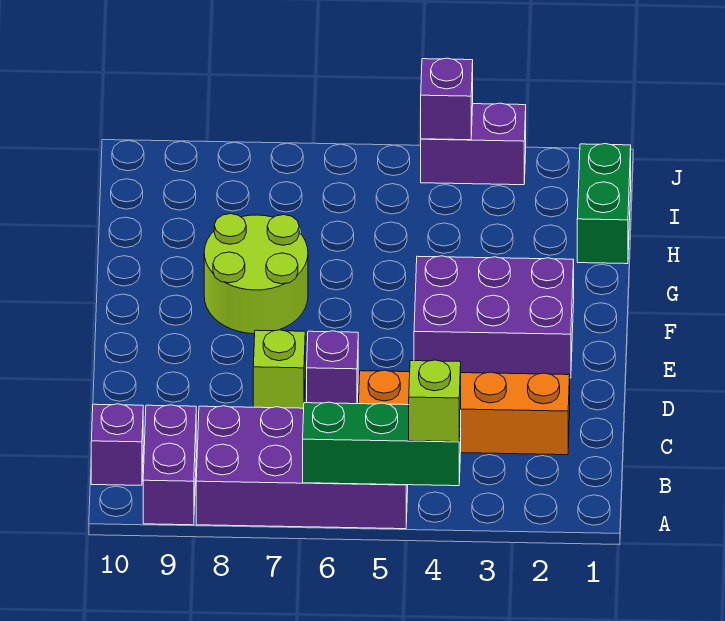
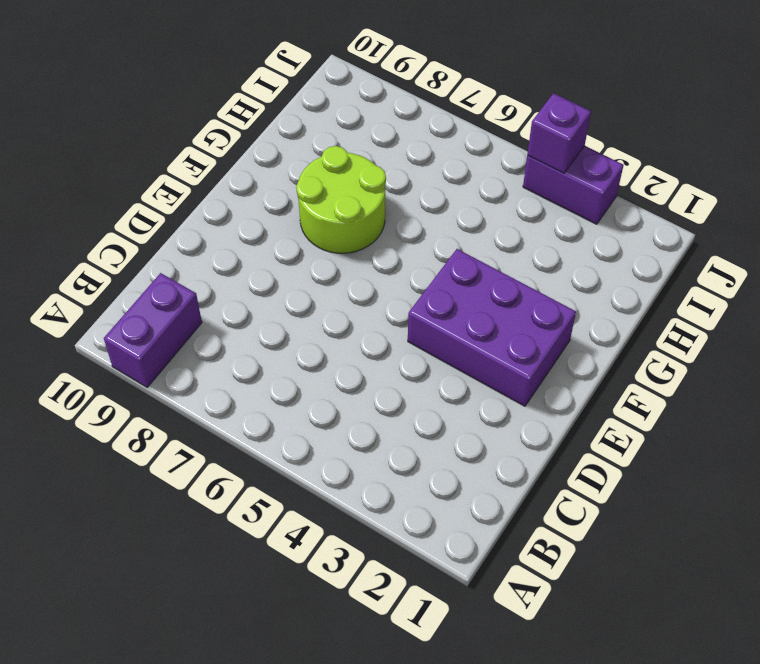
none -> purple 2x4 brick [196,406,408,529]
none -> purple 1x1 brick [91,404,143,485]
none -> orange 1x4 brick [359,370,570,455]

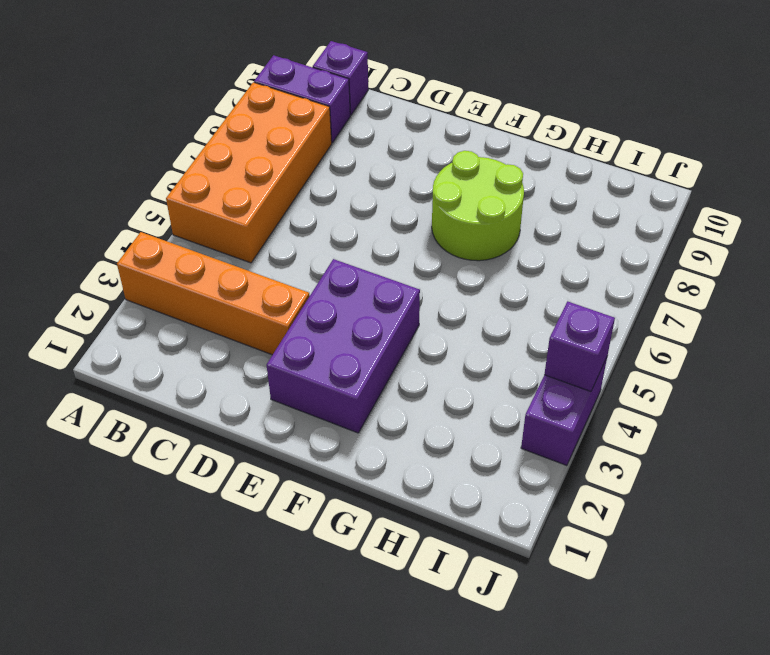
orange 1x4 brick [117,232,310,355] -> orange 1x4 brick turned to [359,370,570,455]
orange 2x4 brick [166,82,332,263] -> purple 2x4 brick [196,406,408,529]
none -> purple 1x1 brick [307,331,358,404]
none -> lime 1x1 brick [253,330,305,408]
none -> green 1x2 brick [577,144,631,264]

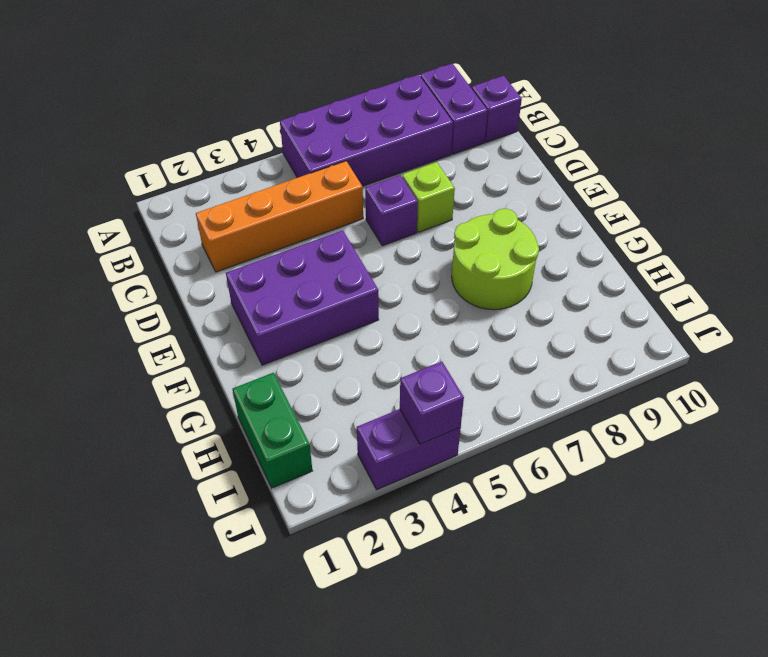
none -> green 1x3 brick [303,402,461,486]
none -> lime 1x1 brick [409,360,461,442]

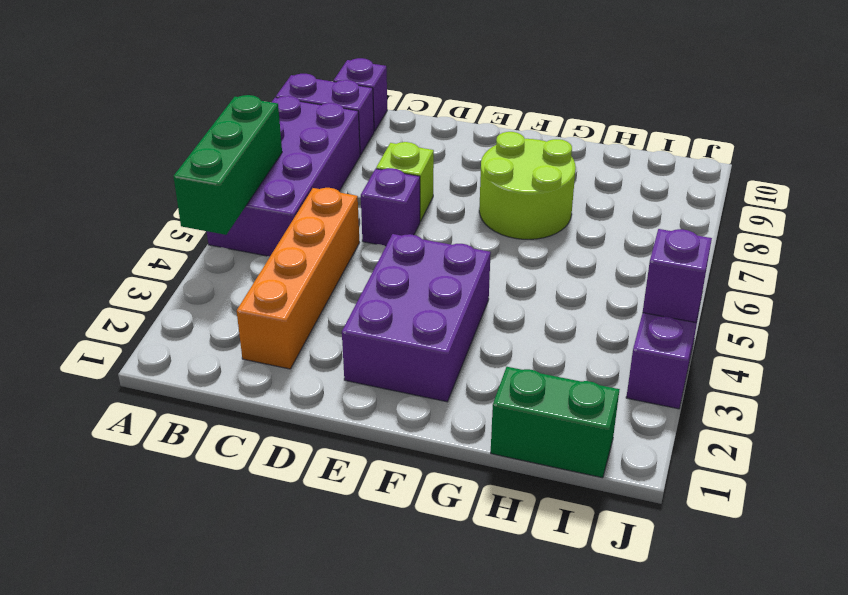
none -> lime 1x1 brick [409,360,461,442]

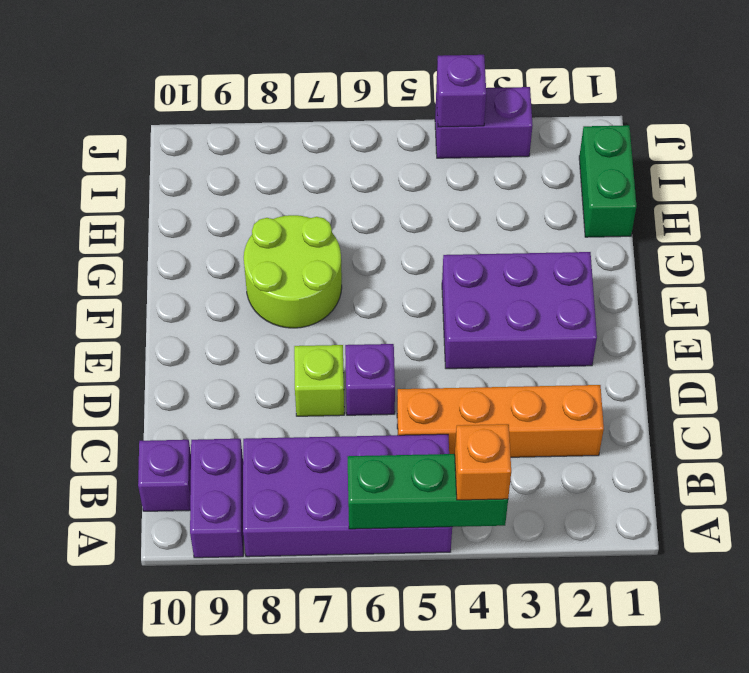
orange 1x1 brick [455,424,511,500] -> lime 1x1 brick [409,360,461,442]

